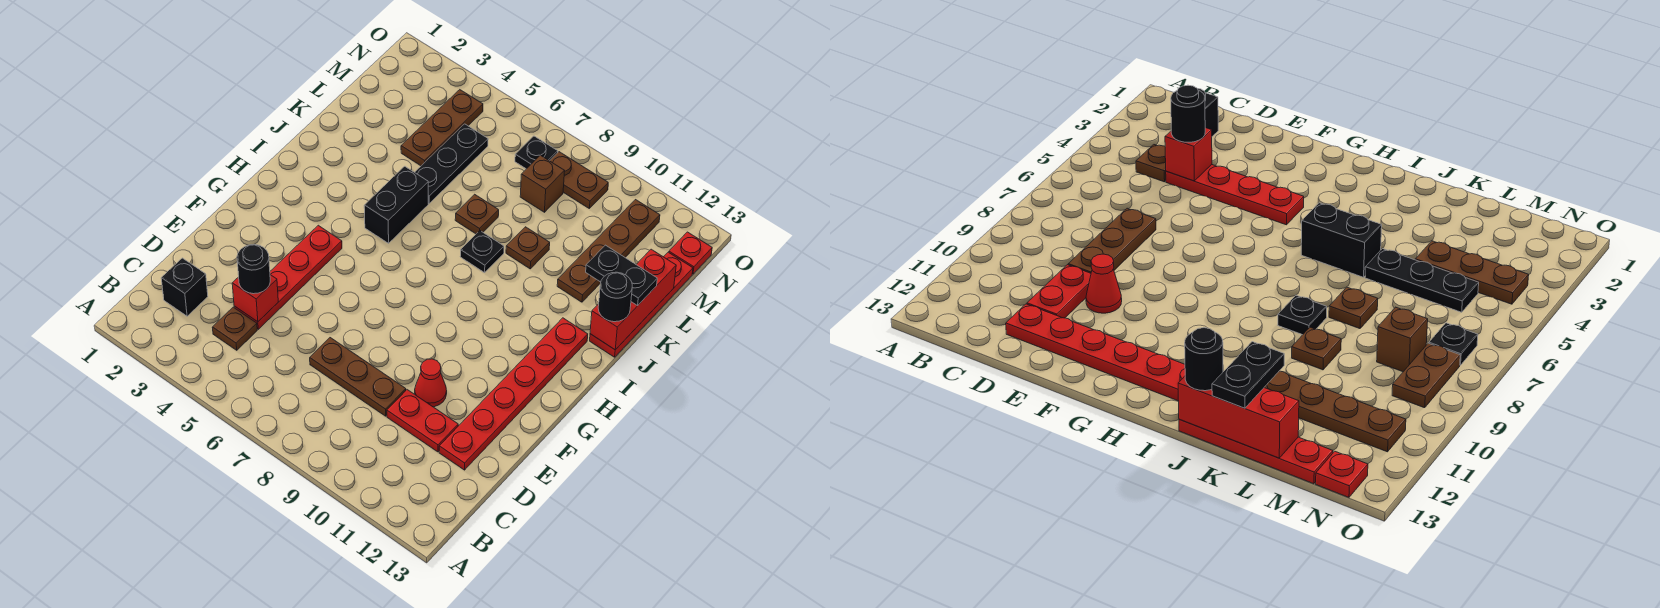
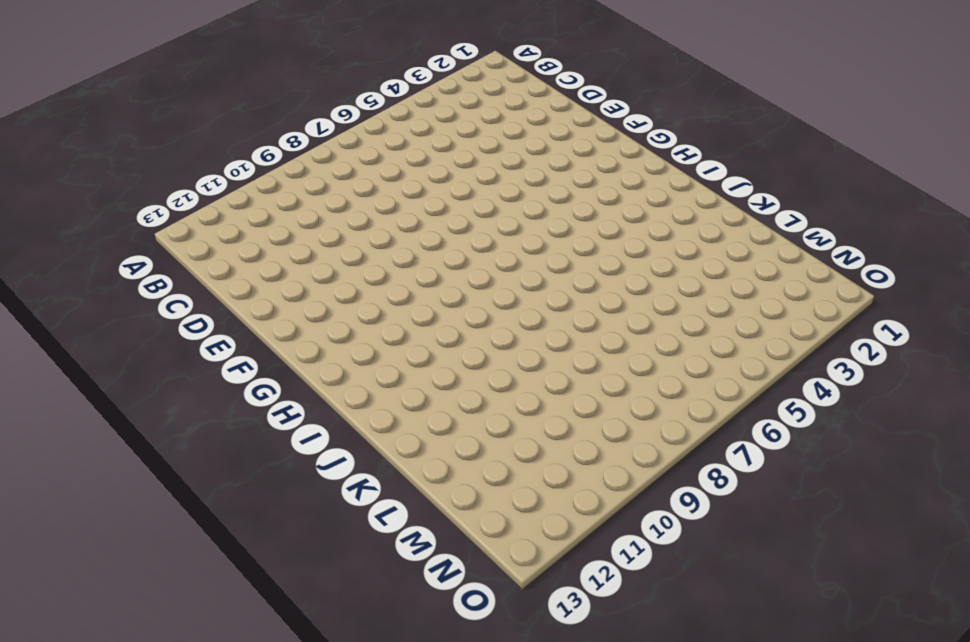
none -> black 1x1 brick [161,258,208,316]
none -> brown 1x1 plate [212,307,257,350]
none -> red 1x4 plate [234,225,342,329]

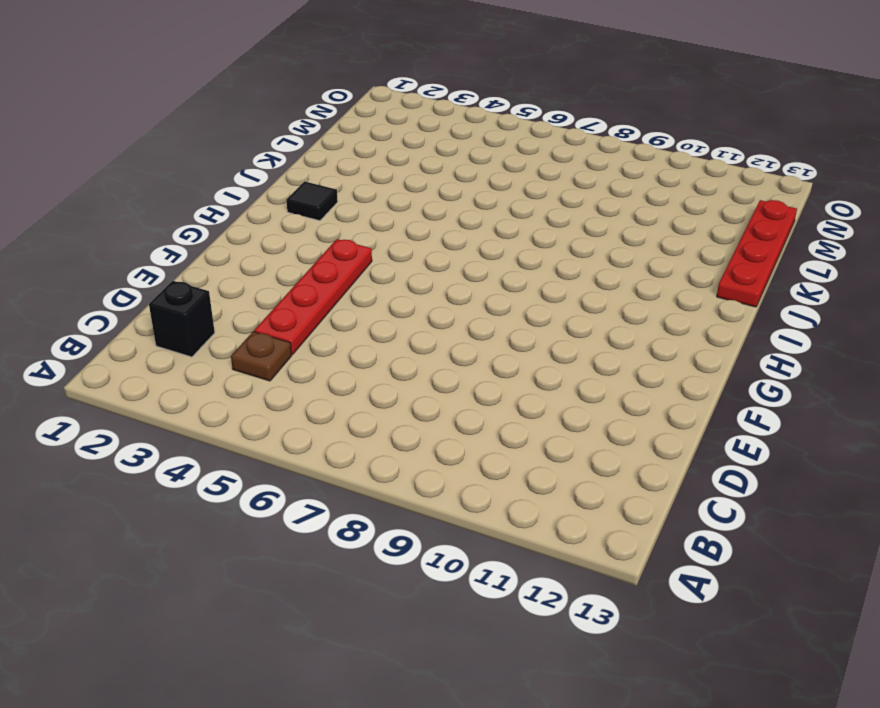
black 1x1 tile [286,181,338,221] -> none
none -> brown 1x3 plate [310,338,406,416]
none -> red 1x2 plate [387,390,458,452]
none -> red 1x6 plate [439,318,588,470]

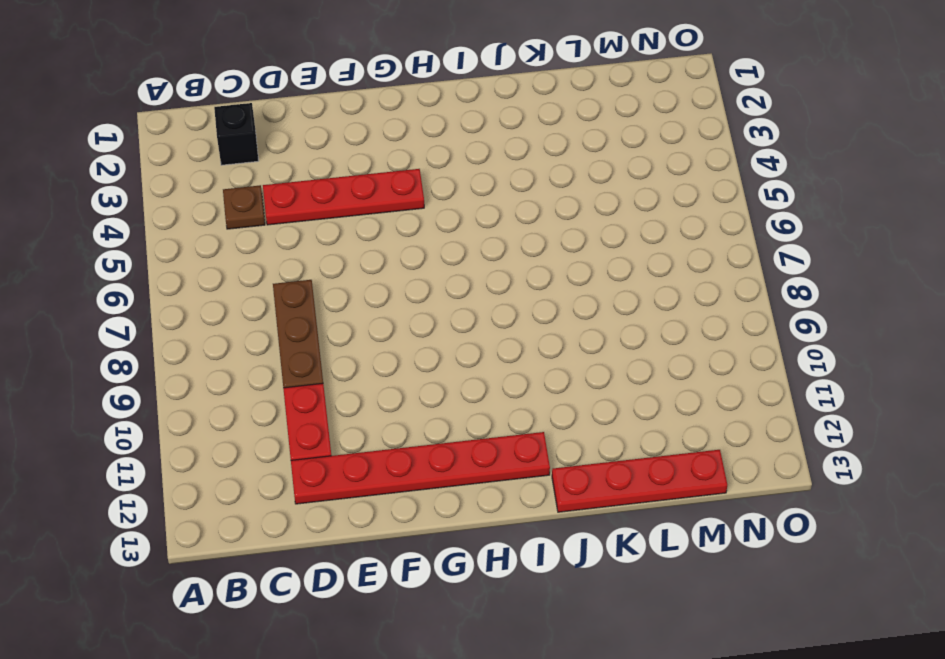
none -> red 1x1 cone [415,359,447,407]
none -> black 1x2 brick [364,166,428,243]
none -> black 1x1 plate [460,231,504,273]

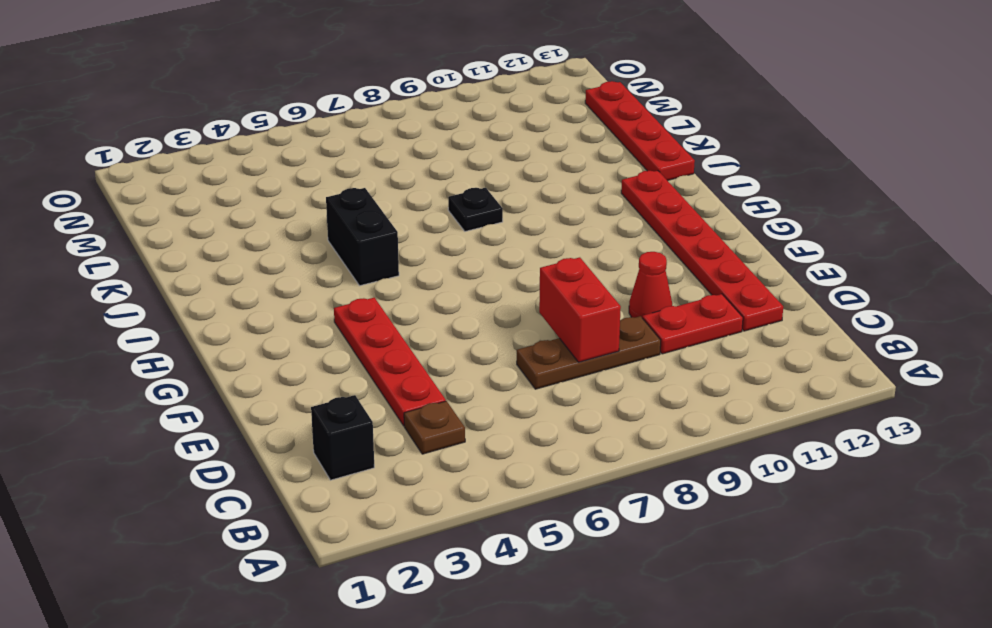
red 1x2 brick [539,257,621,362] -> none
none -> black 1x3 plate [415,124,488,203]
none -> brown 1x1 plate [455,194,499,234]
none -> brown 1x1 plate [506,227,550,269]

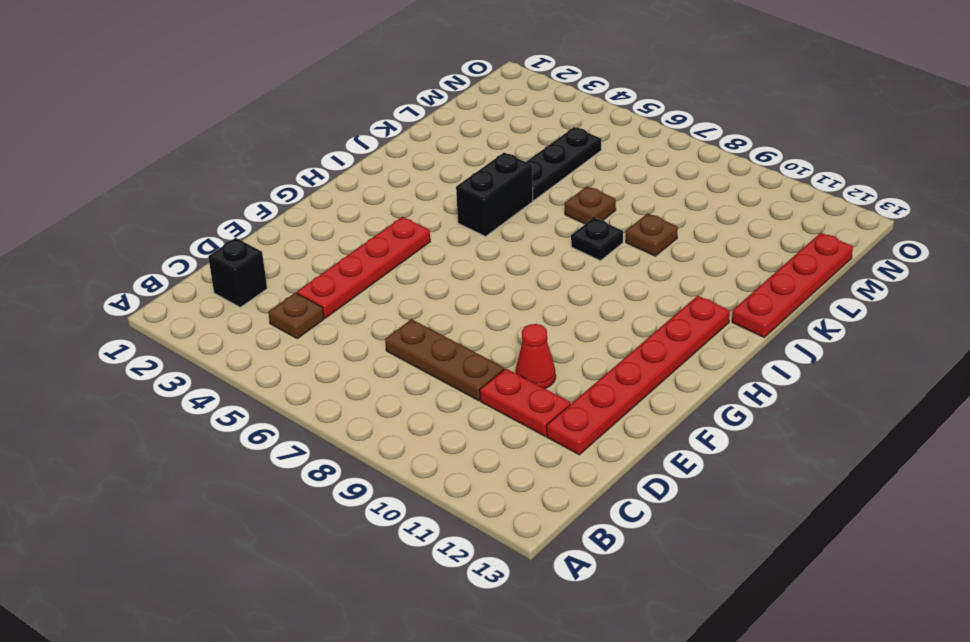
none -> brown 1x4 plate [557,200,660,302]
none -> brown 1x3 plate [401,90,483,166]
none -> brown 1x1 brick [520,155,565,212]

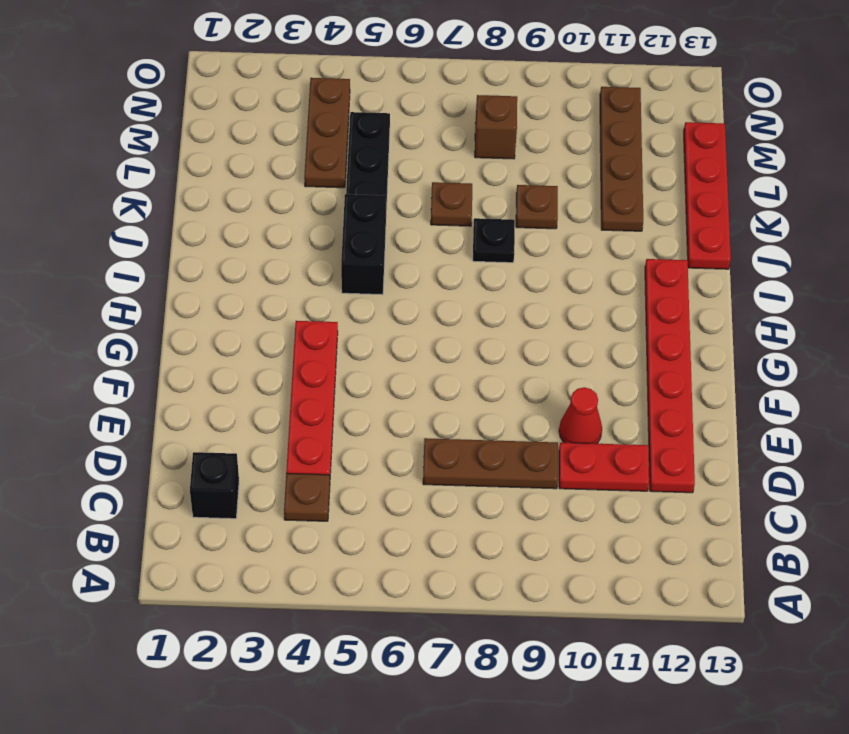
none -> black 1x1 plate [515,136,558,169]
none -> brown 1x2 plate [550,152,608,208]
none -> red 1x1 plate [669,232,712,274]

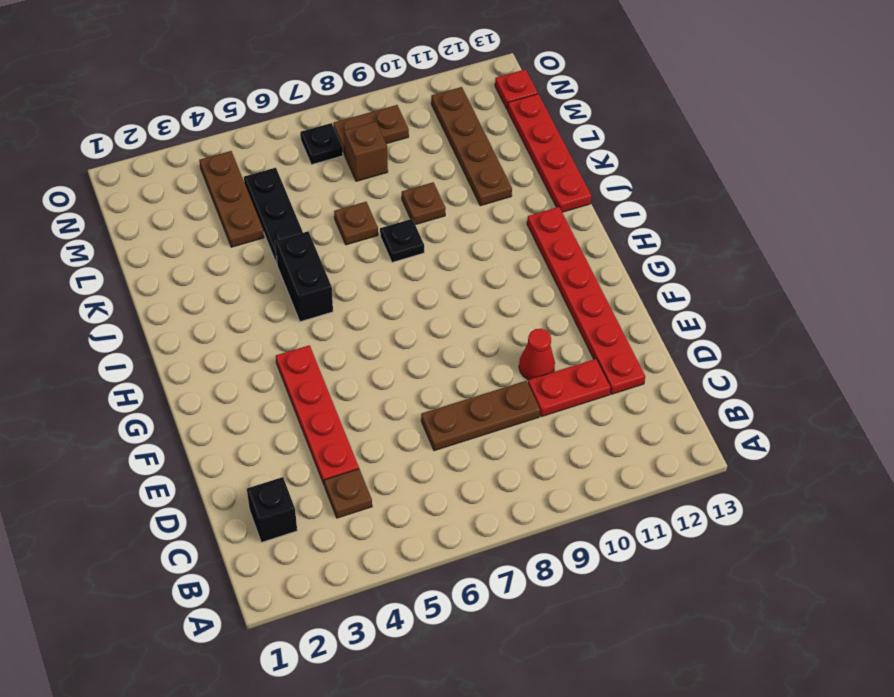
none -> red 1x1 brick [232,275,278,322]
none -> red 1x3 brick [590,249,676,350]
none -> black 1x1 round brick [237,244,270,294]

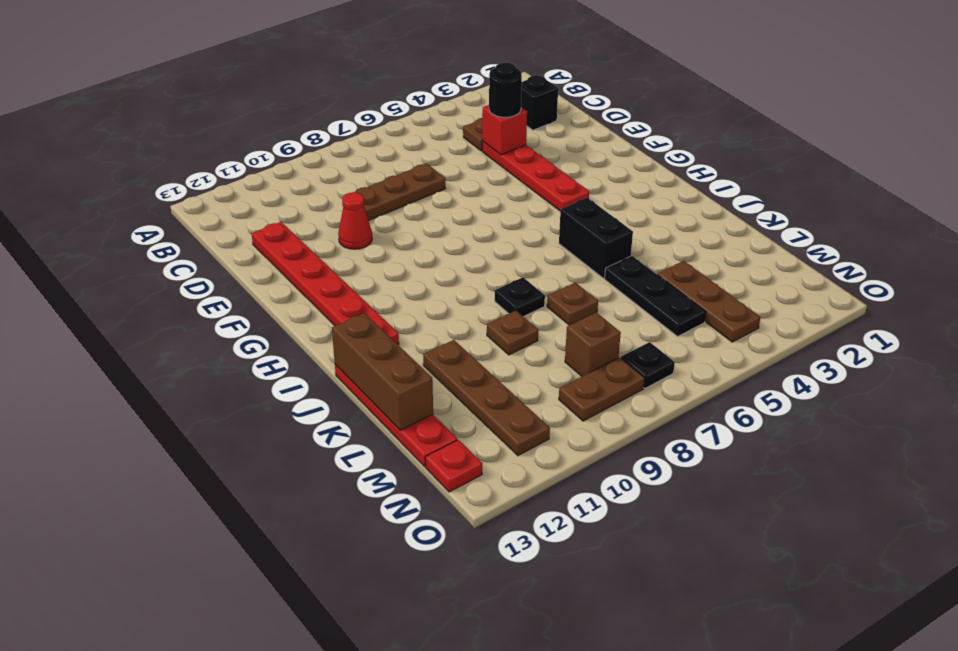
brown 1x3 brick [332,313,433,430] -> red 1x3 brick [590,249,676,350]
none -> red 1x2 plate [387,390,458,452]
none -> black 1x1 round brick [598,272,632,322]
none -> black 1x2 plate [586,245,657,306]

